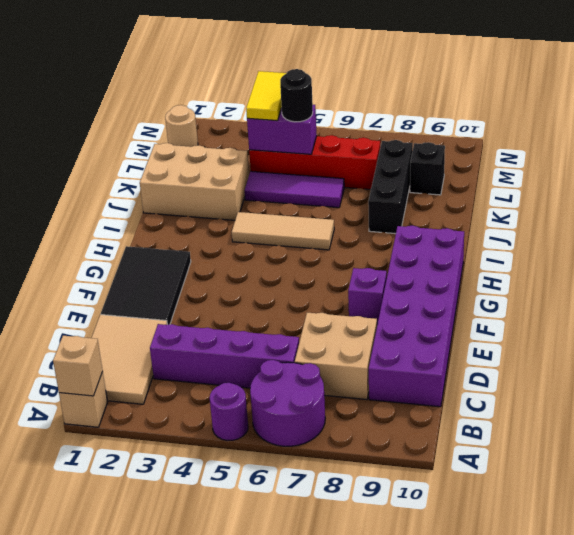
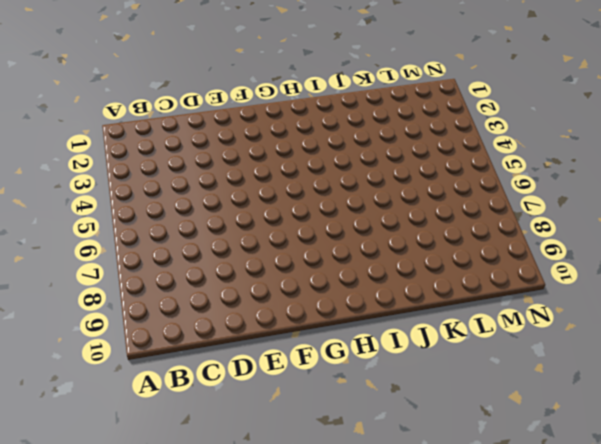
none -> tan 1x1 brick [59,372,108,427]
none -> purple 1x1 round brick [210,383,248,441]
none -> purple 2x2 round brick [250,360,325,446]

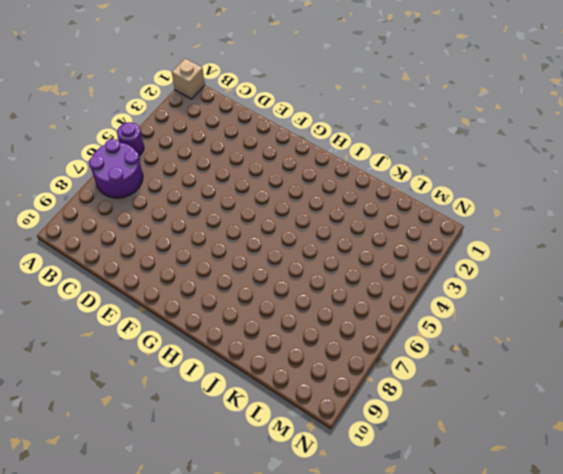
none -> tan 2x3 tile [92,314,167,404]
none -> purple 1x4 brick [150,324,299,388]
none -> tan 2x2 brick [295,313,377,400]

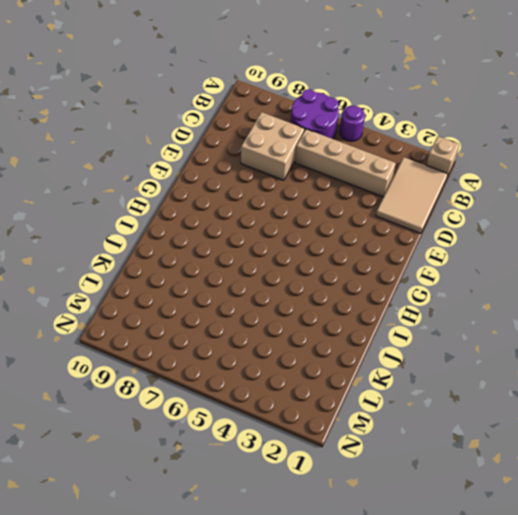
tan 1x4 brick [295,129,396,197] -> purple 1x4 brick [150,324,299,388]
none -> purple 2x6 brick [369,226,464,407]
none -> black 2x3 tile [101,246,191,325]
none -> purple 1x1 brick [348,268,387,324]

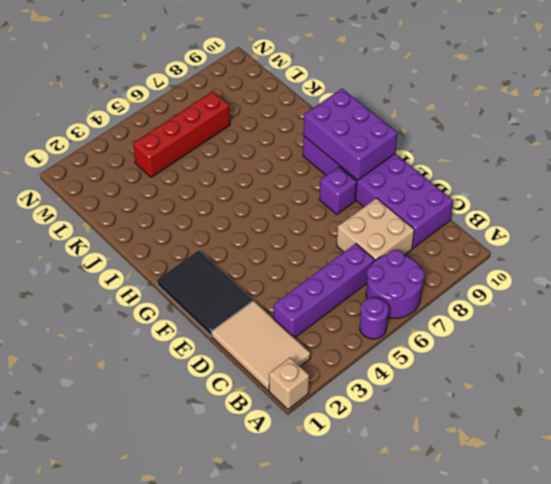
purple 2x3 brick [303,89,397,180] -> none
none -> tan 1x3 tile [232,212,334,250]
none -> tan 2x3 brick [140,143,249,220]
none -> black 1x3 brick [368,140,413,234]

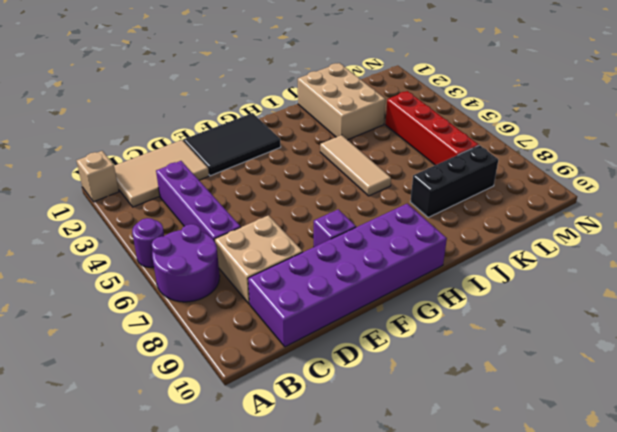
none -> purple 1x3 tile [245,171,344,208]
none -> black 1x1 brick [410,142,445,195]
none -> tan 1x1 round brick [165,105,198,147]

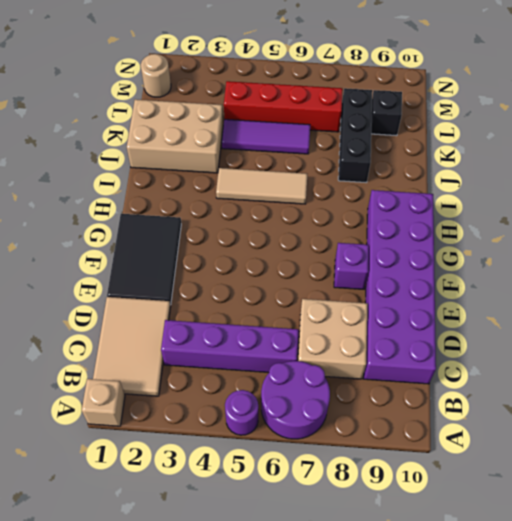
none -> tan 1x1 brick [53,336,103,396]
none -> purple 1x2 brick [247,105,317,154]
none -> yellow 1x2 tile [246,71,286,121]

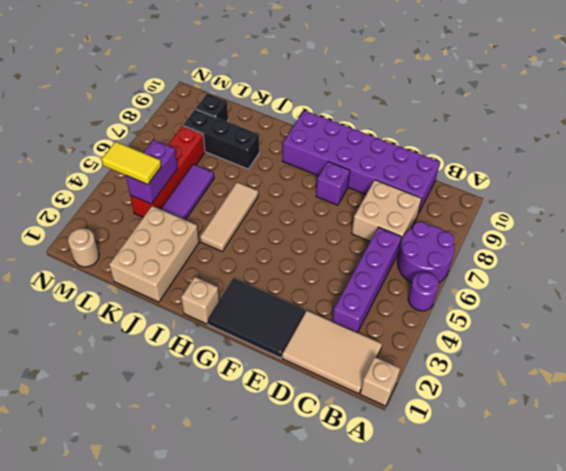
tan 1x1 brick [181,277,219,324] -> tan 1x1 brick moved to [53,336,103,396]
none -> black 1x1 round brick [280,69,313,122]

